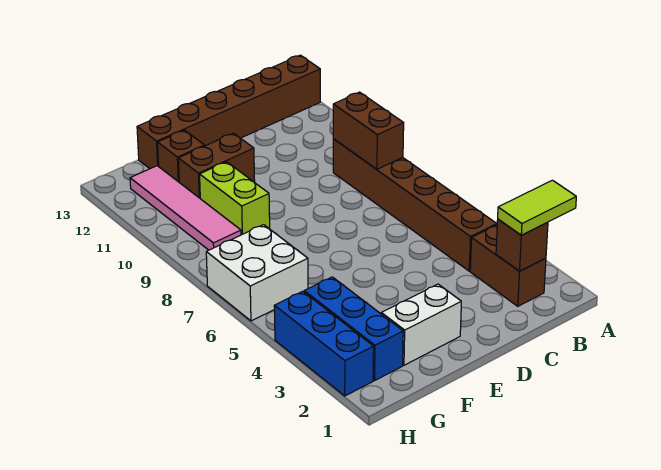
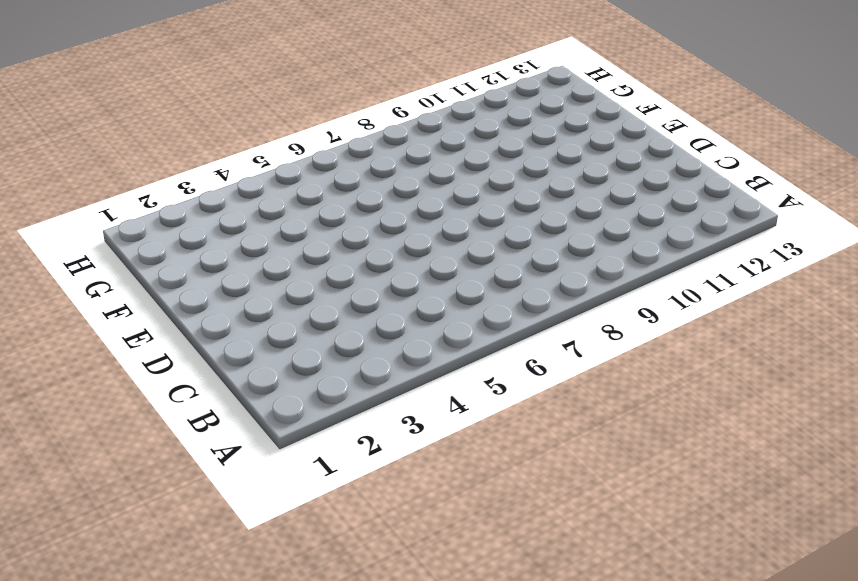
none -> brown 1x6 brick [137,55,320,169]
none -> brown 1x2 brick [470,225,546,306]
none -> brown 1x6 brick [333,139,497,271]

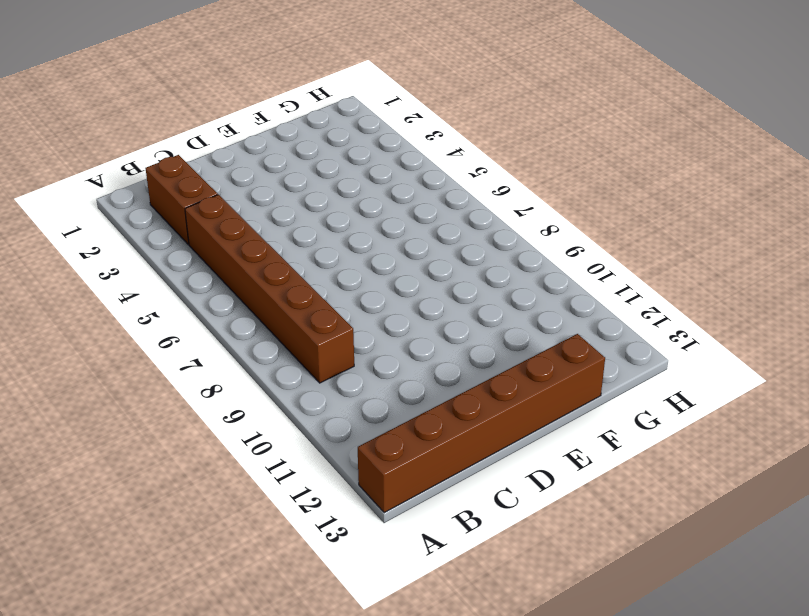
none -> white 1x2 brick [381,284,461,365]
none -> brown 1x2 brick [178,133,255,198]
none -> lime 1x2 brick [200,162,270,235]

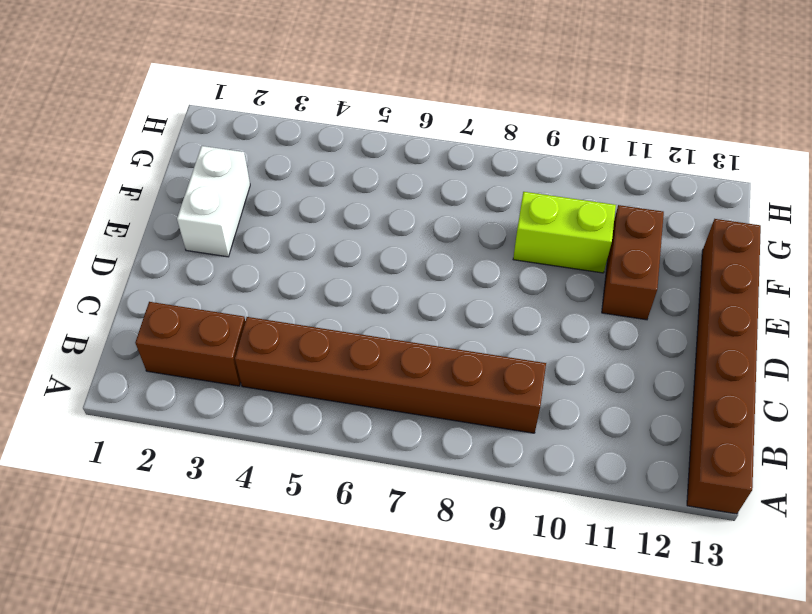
none -> brown 1x1 brick [158,130,204,182]
none -> blue 1x3 brick [304,277,403,380]
none -> white 2x2 brick [206,225,308,321]

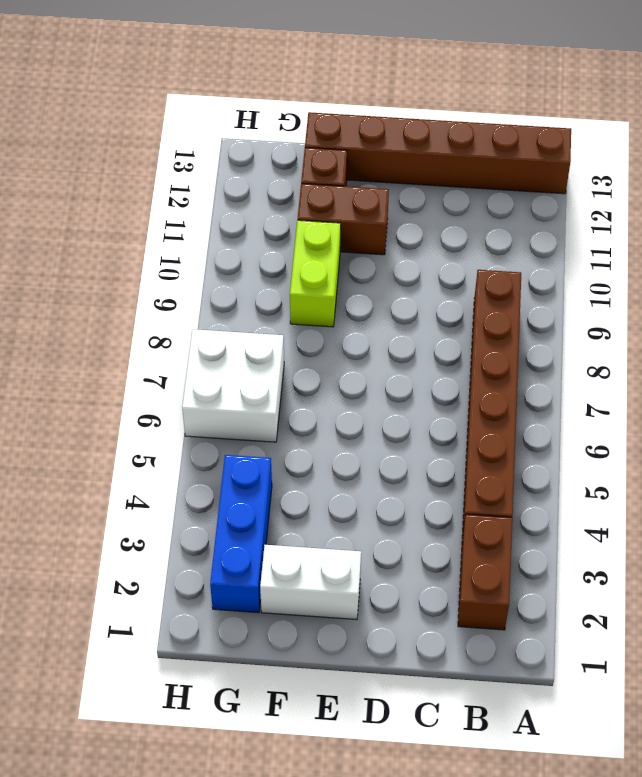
none -> pink 1x4 tile [130,166,241,250]
none -> blue 1x3 brick [274,291,374,396]
none -> brown 1x1 brick [496,219,548,271]

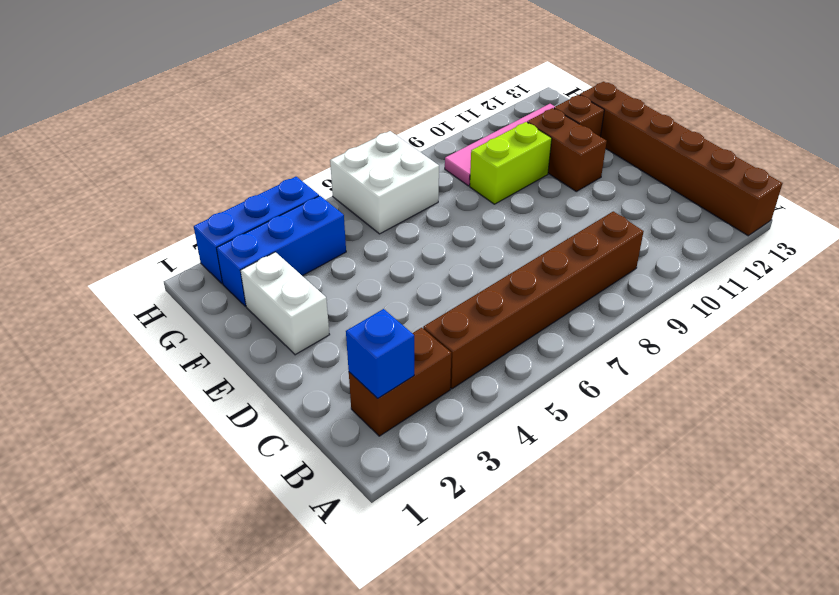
blue 1x1 brick [346,309,414,398] -> brown 1x1 brick [496,219,548,271]
none -> brown 1x2 brick [333,92,404,169]
none -> lime 1x2 tile [498,180,576,235]

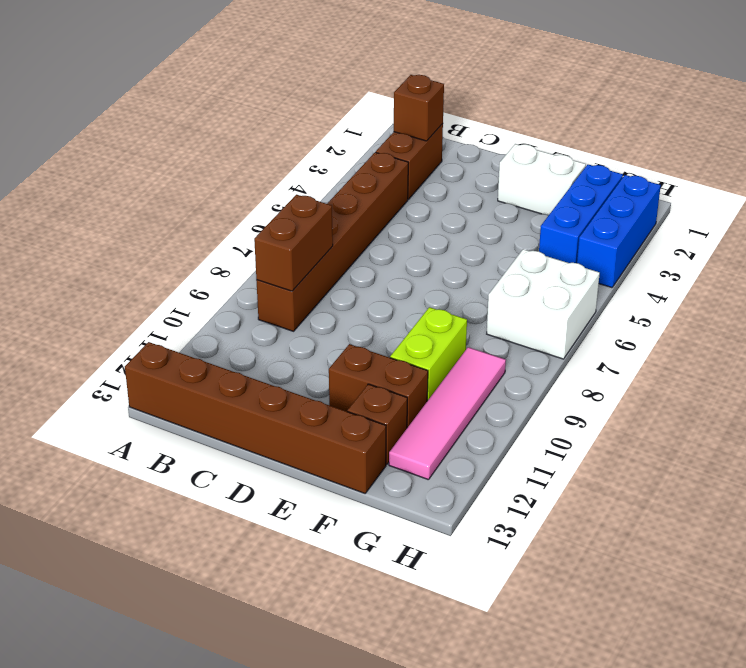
none -> lime 1x2 tile [498,180,576,235]

